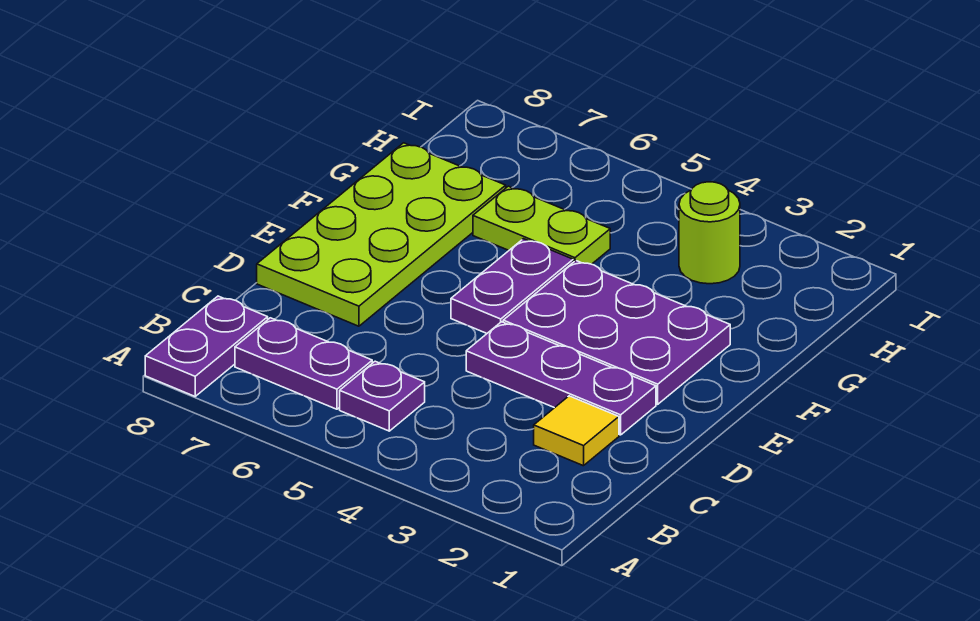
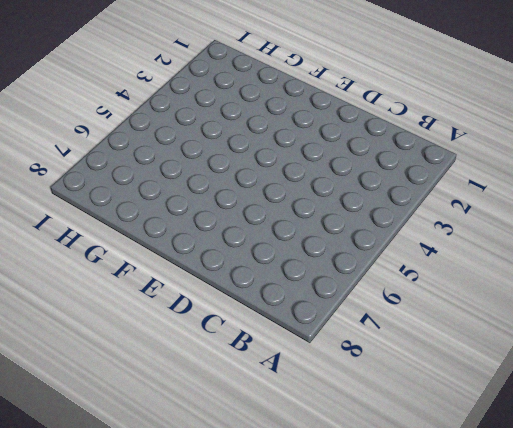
none -> purple 1x2 plate [145,296,268,396]
none -> purple 1x1 plate [340,361,425,431]

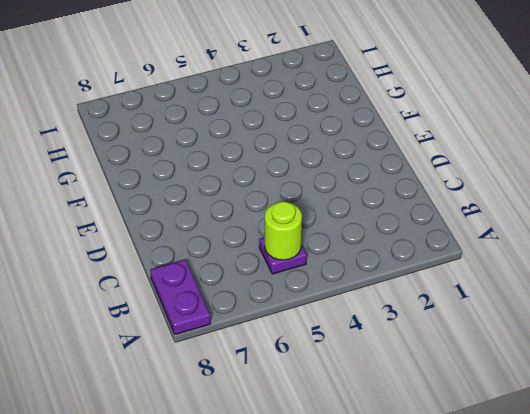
lime 1x1 round brick [265,202,302,260] -> lime 1x1 round brick moved to [679,182,740,284]
none -> purple 1x2 plate [235,318,372,409]
none -> yellow 1x1 tile [534,396,619,466]

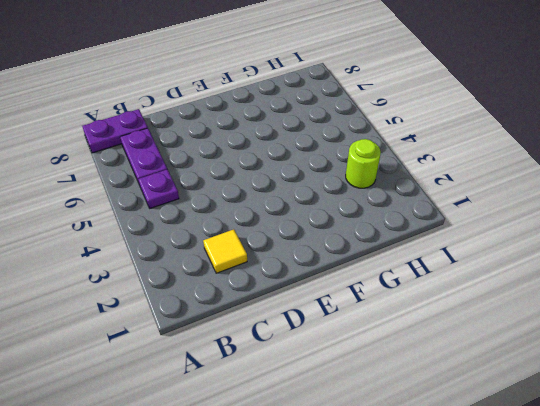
none -> purple 1x3 plate [466,322,656,435]
none -> lime 2x4 plate [257,143,506,326]

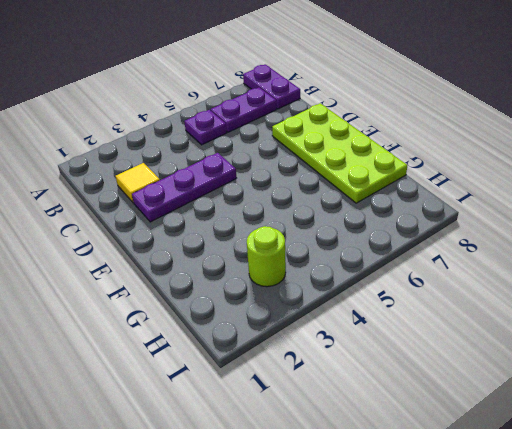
none -> purple 2x3 plate [503,261,730,404]
none -> purple 1x2 plate [451,239,573,333]

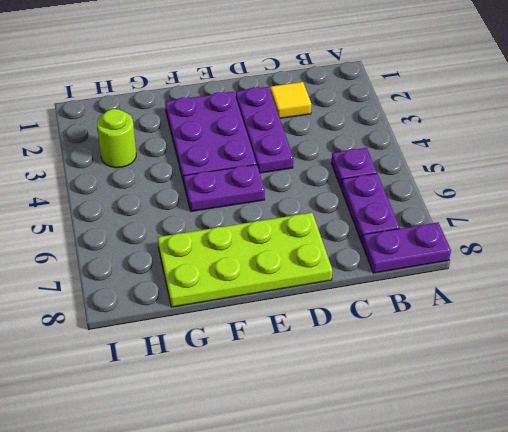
none -> lime 1x2 plate [473,186,610,264]

